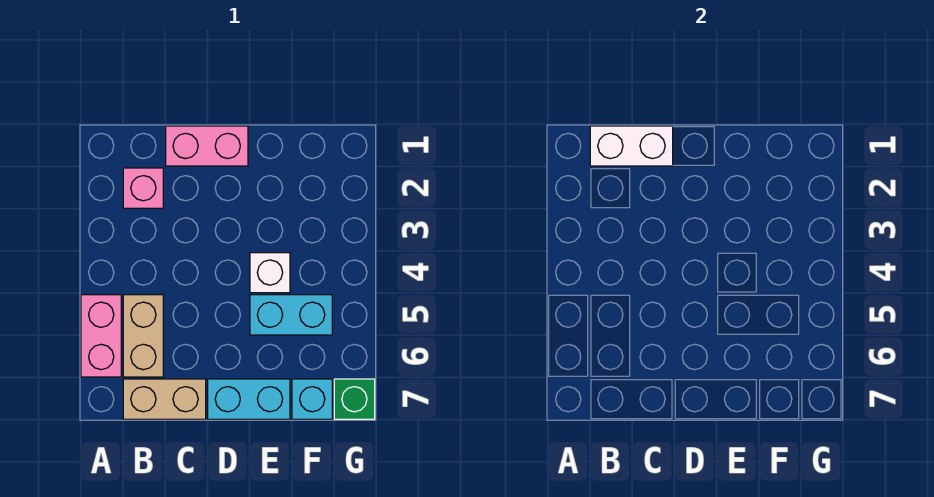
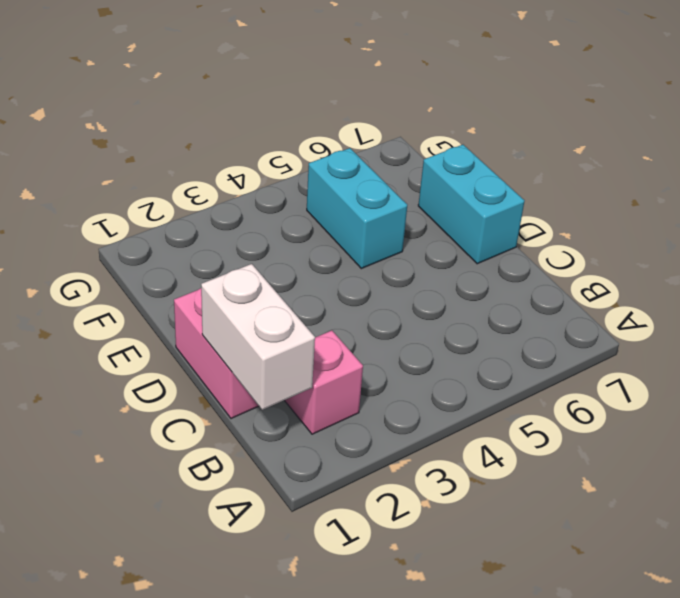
none -> pink 1x2 brick [81,295,121,377]
none -> tan 1x2 brick [123,295,163,377]

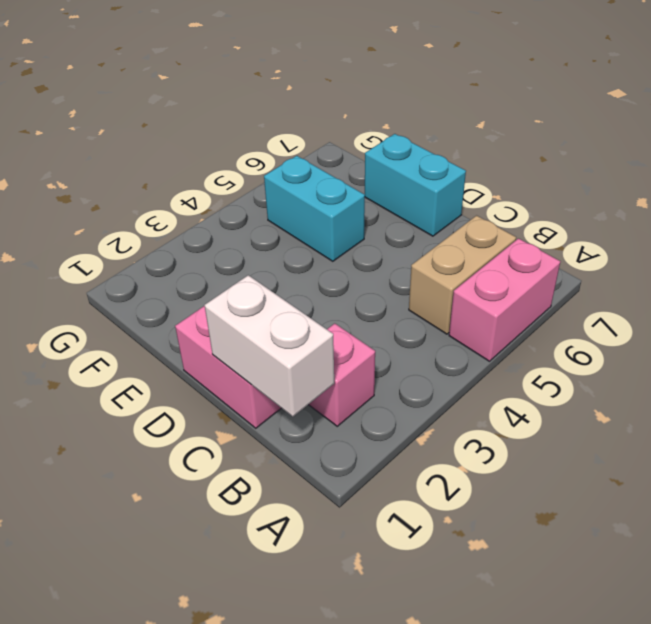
none -> tan 1x2 brick [123,379,206,419]
none -> white 1x1 brick [250,253,290,293]

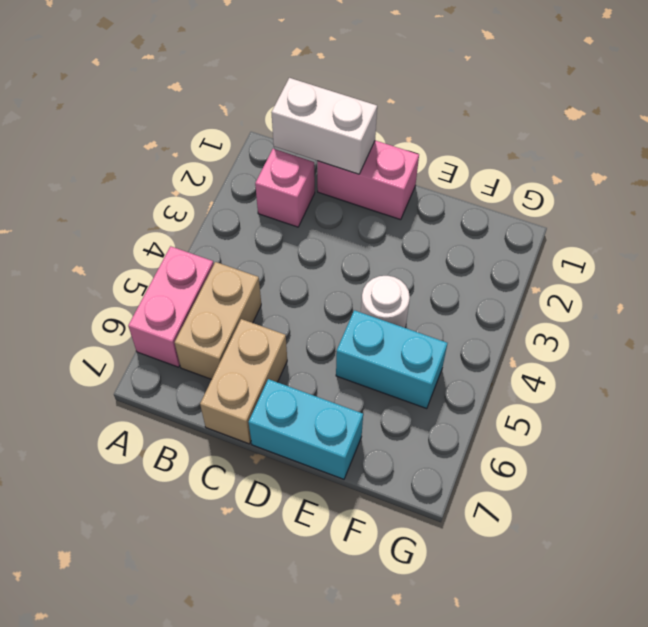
tan 1x2 brick [200,319,287,444] -> tan 1x2 brick turned to [123,379,206,419]
white 1x1 round brick [361,276,410,328] -> white 1x1 brick [250,253,290,293]
none -> cyan 1x1 brick [292,379,332,419]
none -> green 1x1 brick [334,379,375,419]

